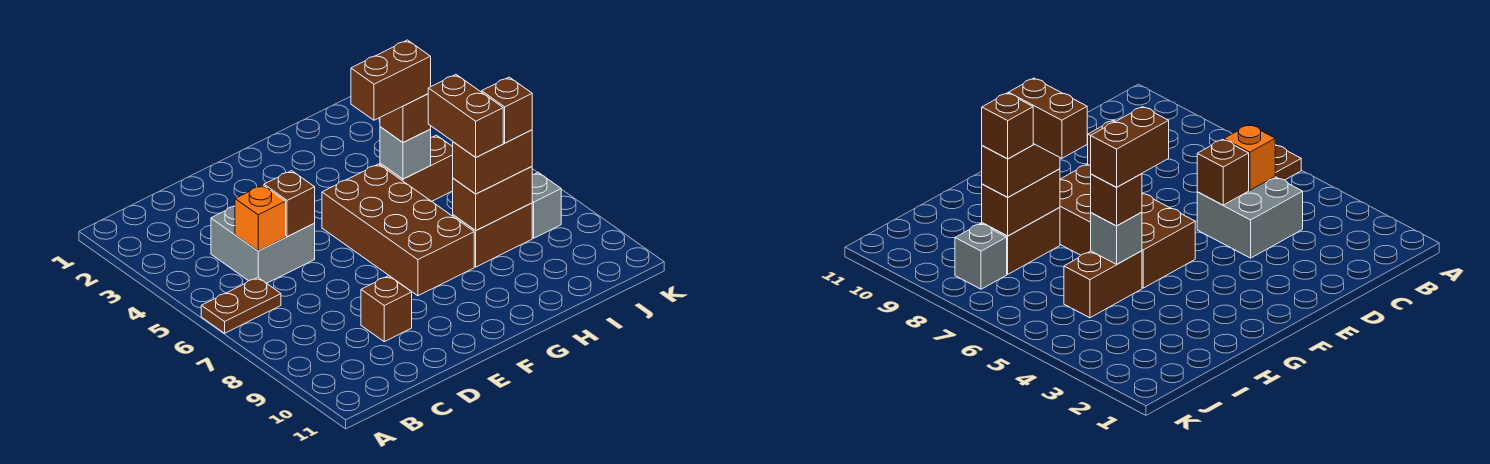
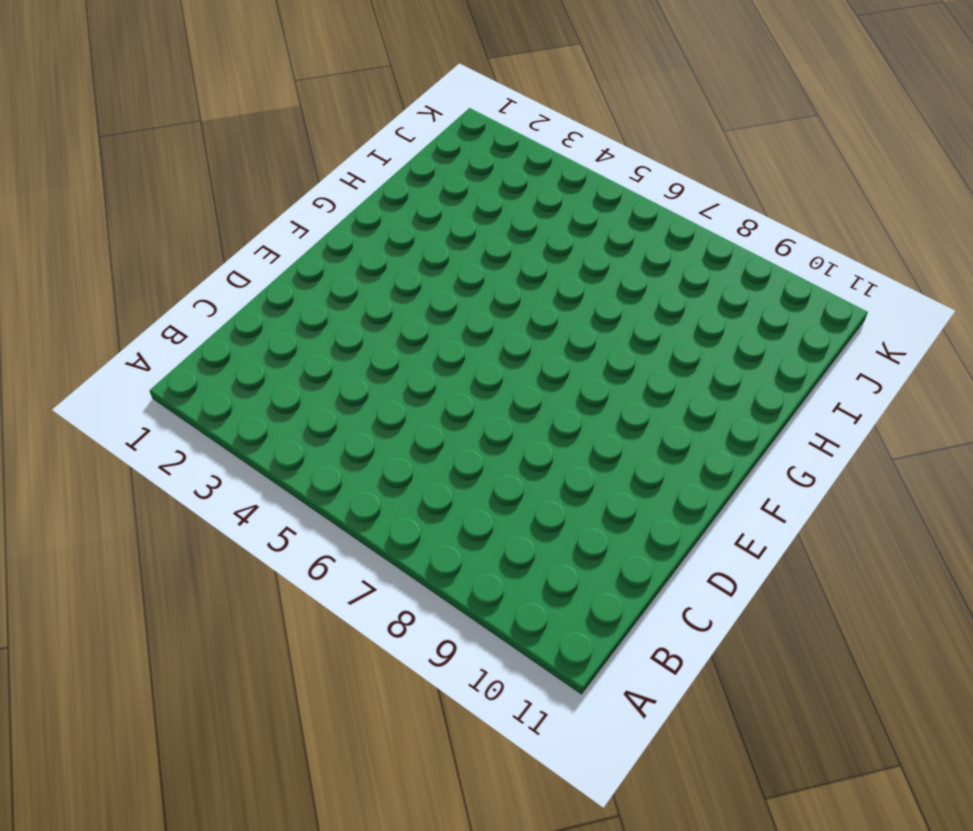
none -> brown 1x2 plate [201,278,281,333]
none -> grey 2x2 brick [211,206,315,283]
none -> brown 1x1 brick [361,276,412,342]

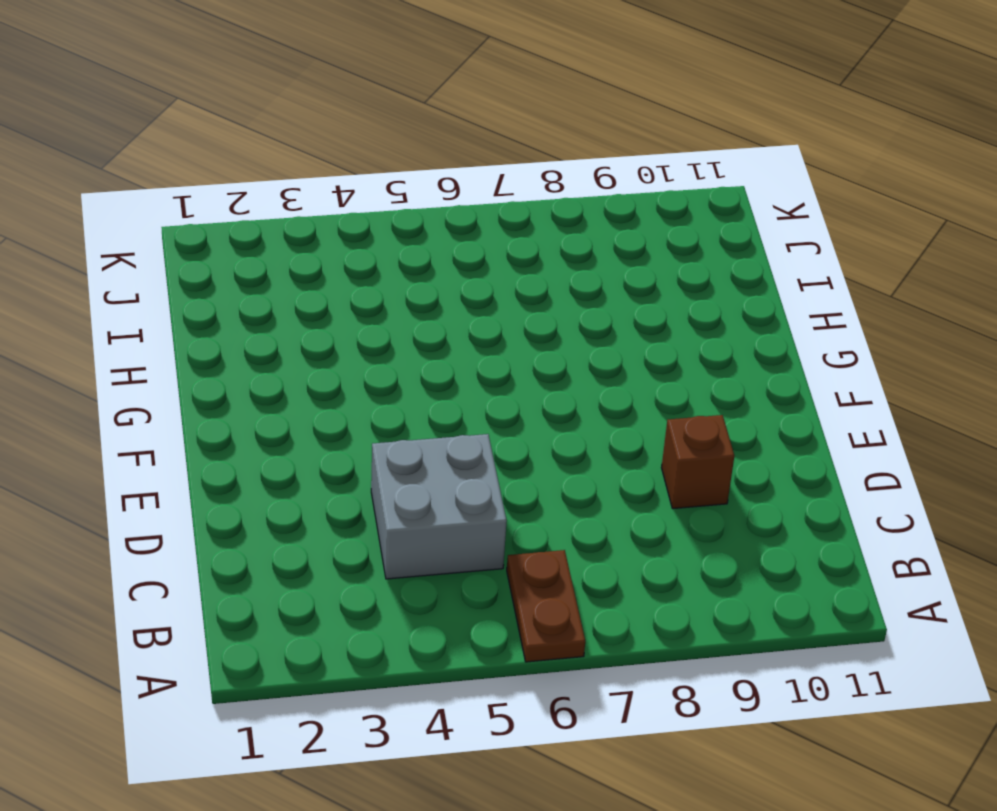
none -> brown 2x4 brick [322,164,474,296]
none -> brown 1x2 brick [380,135,453,201]
none -> brown 1x2 brick [453,203,532,267]

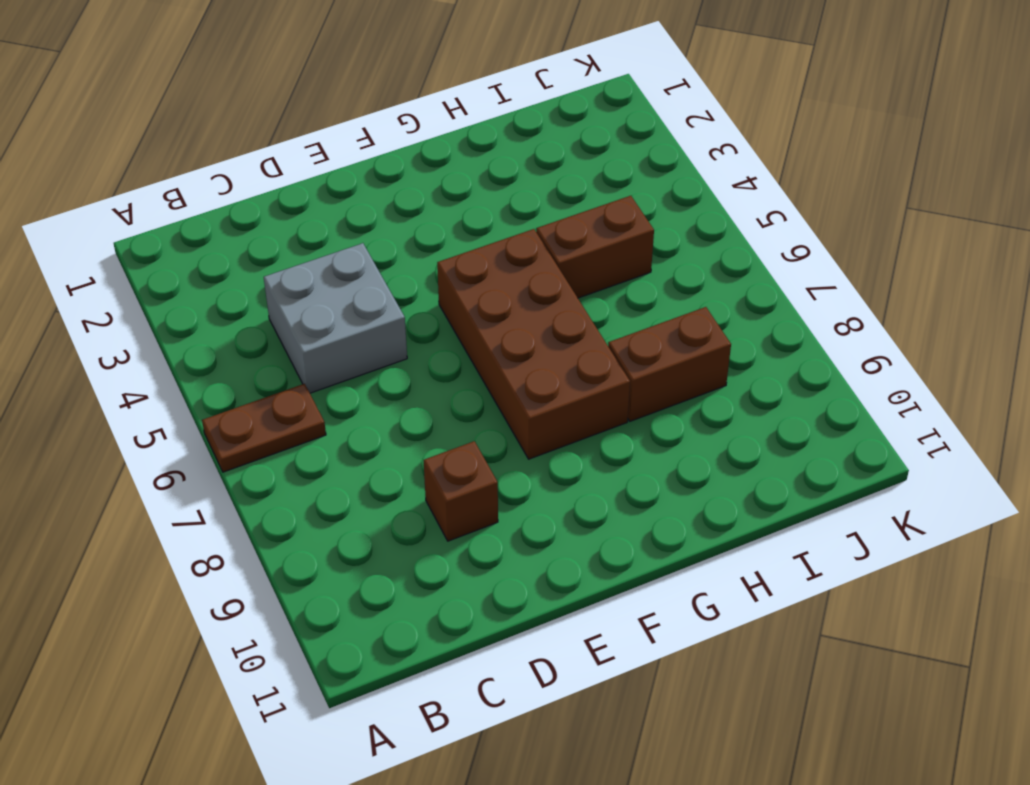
none -> grey 1x1 brick [532,172,561,238]
none -> orange 1x1 brick [235,185,286,251]
none -> brown 1x1 brick [264,171,315,237]

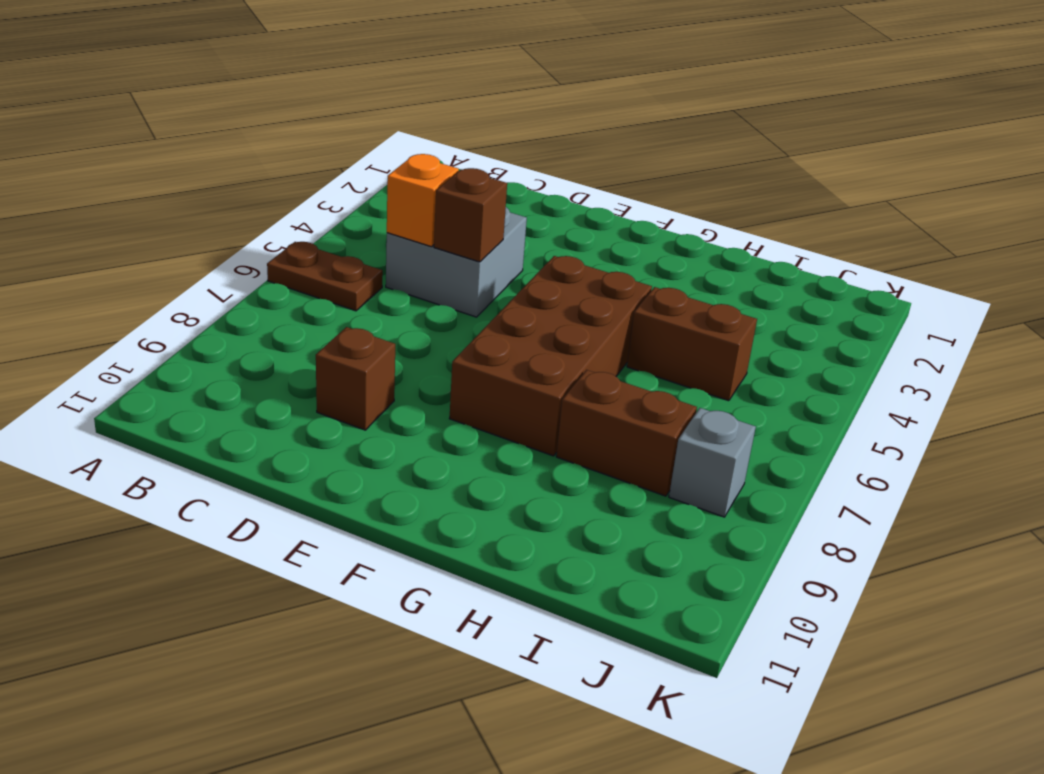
none -> grey 1x1 brick [380,127,431,179]
none -> brown 1x2 brick [453,166,532,230]
none -> brown 1x1 brick [380,94,431,143]

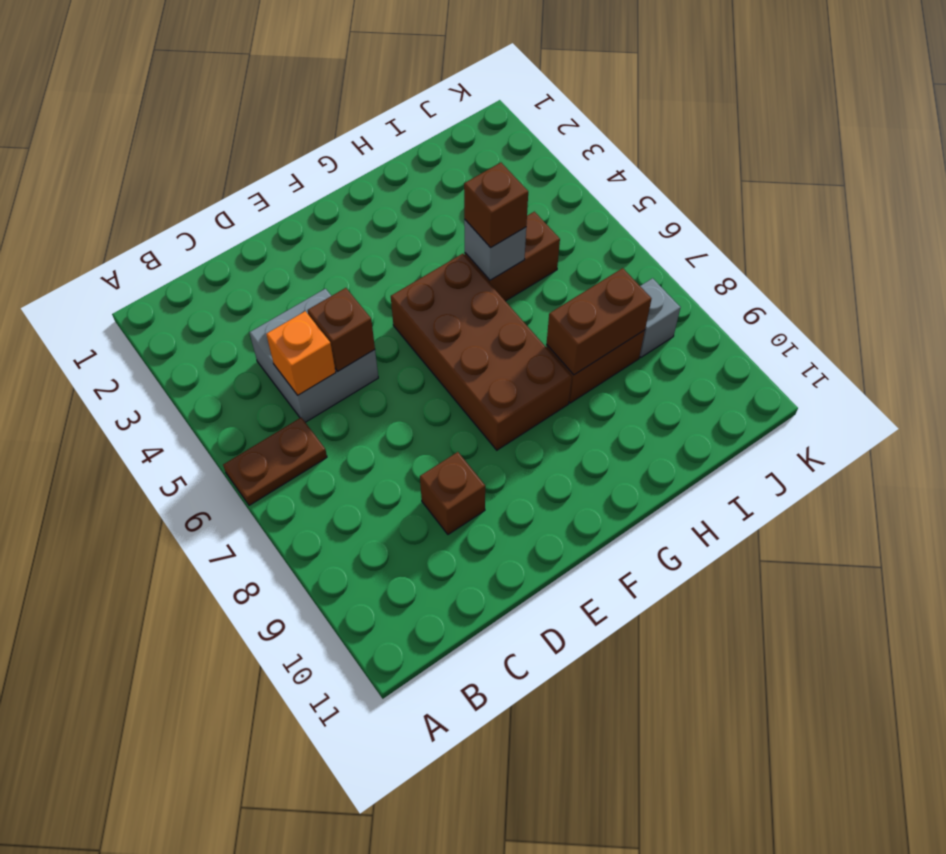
none -> brown 1x2 brick [453,130,532,194]
none -> brown 1x2 brick [351,40,431,120]
none -> brown 1x2 brick [428,75,503,157]

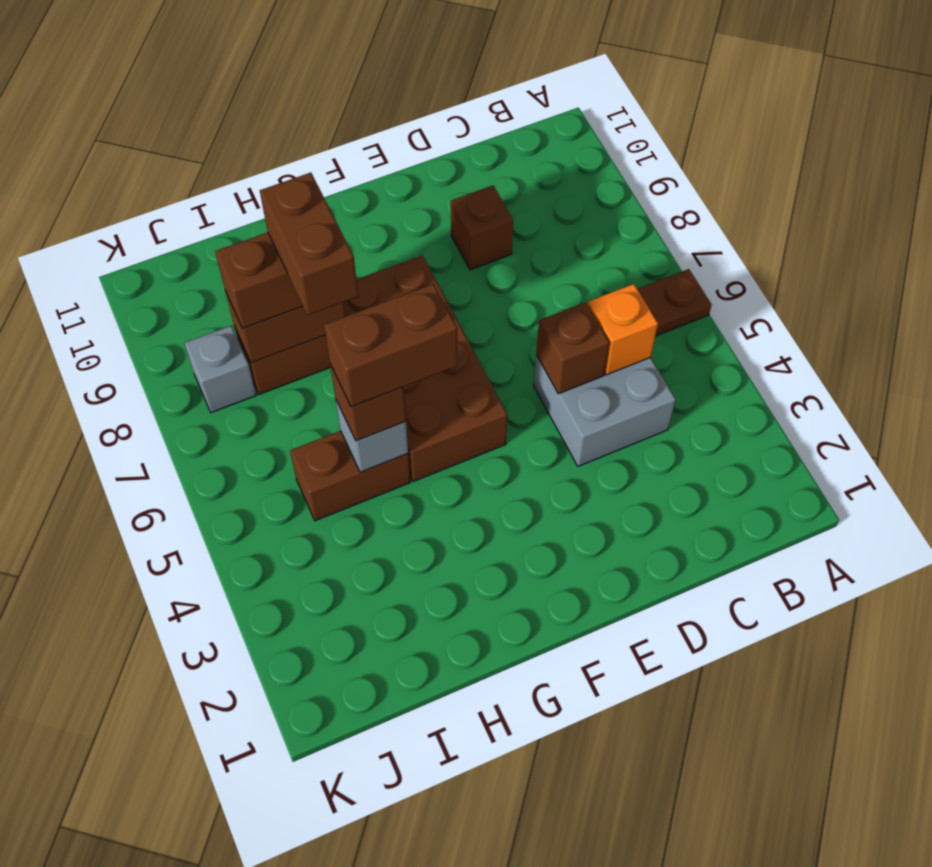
none -> brown 1x1 brick [482,77,532,143]

